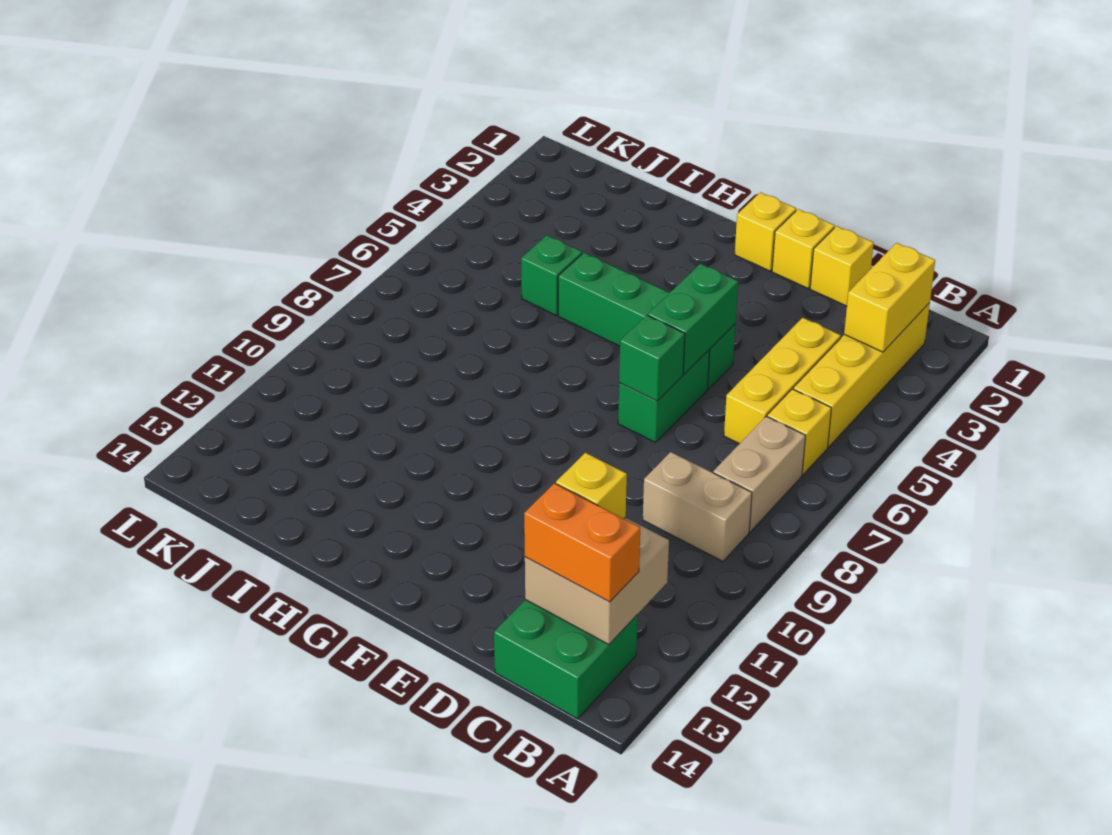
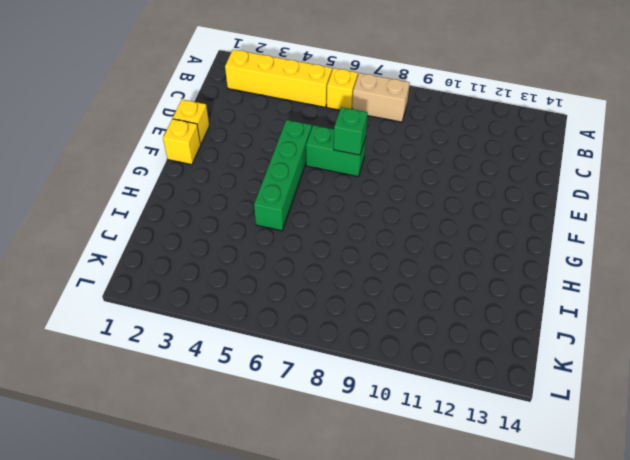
none -> tan 1x2 brick [643,452,752,561]
none -> green 2x2 brick [494,600,638,719]
none -> yellow 1x3 brick [724,318,841,444]

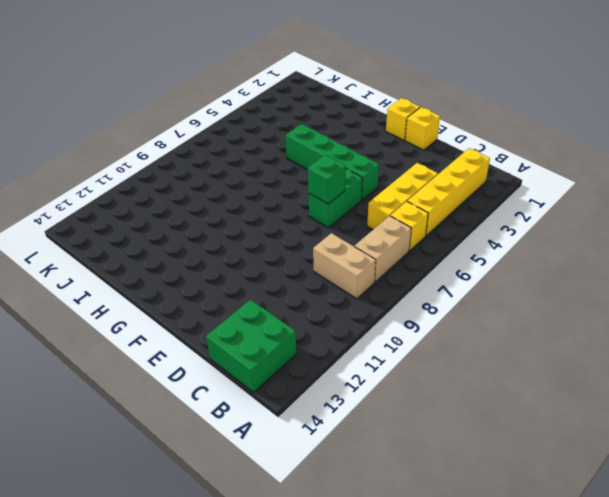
none -> yellow 1x1 brick [810,226,874,306]
none -> green 1x1 brick [521,235,582,316]
none -> yellow 1x2 brick [844,243,935,352]

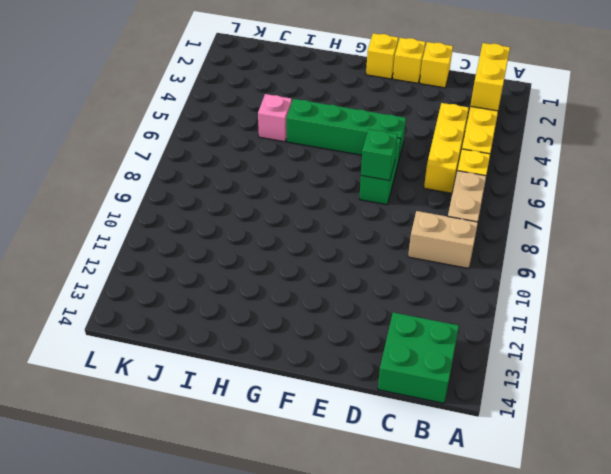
pink 1x1 brick [258,94,292,142] -> green 1x1 brick [521,235,582,316]
none -> tan 2x2 brick [525,518,669,645]
none -> green 1x2 brick [648,264,738,374]
none -> orange 1x2 brick [524,483,640,602]

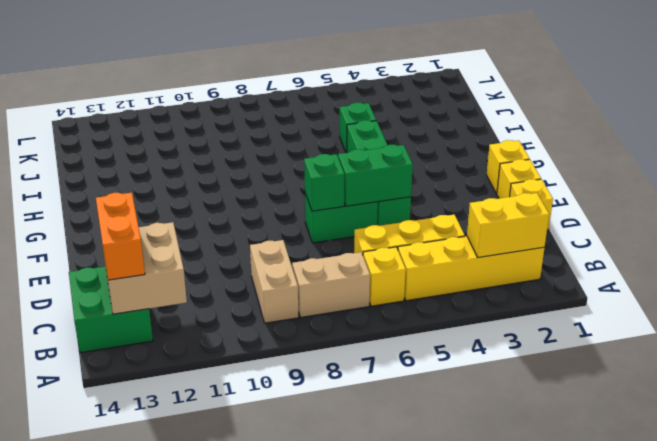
none -> yellow 1x1 brick [556,453,627,519]

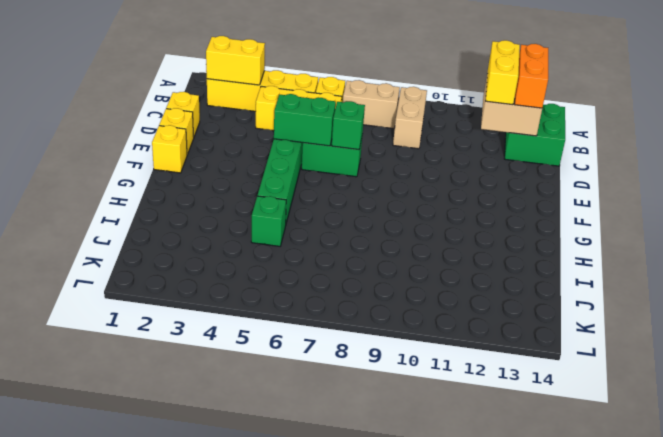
yellow 1x2 brick [485,40,520,105] -> yellow 1x1 brick [556,453,627,519]

